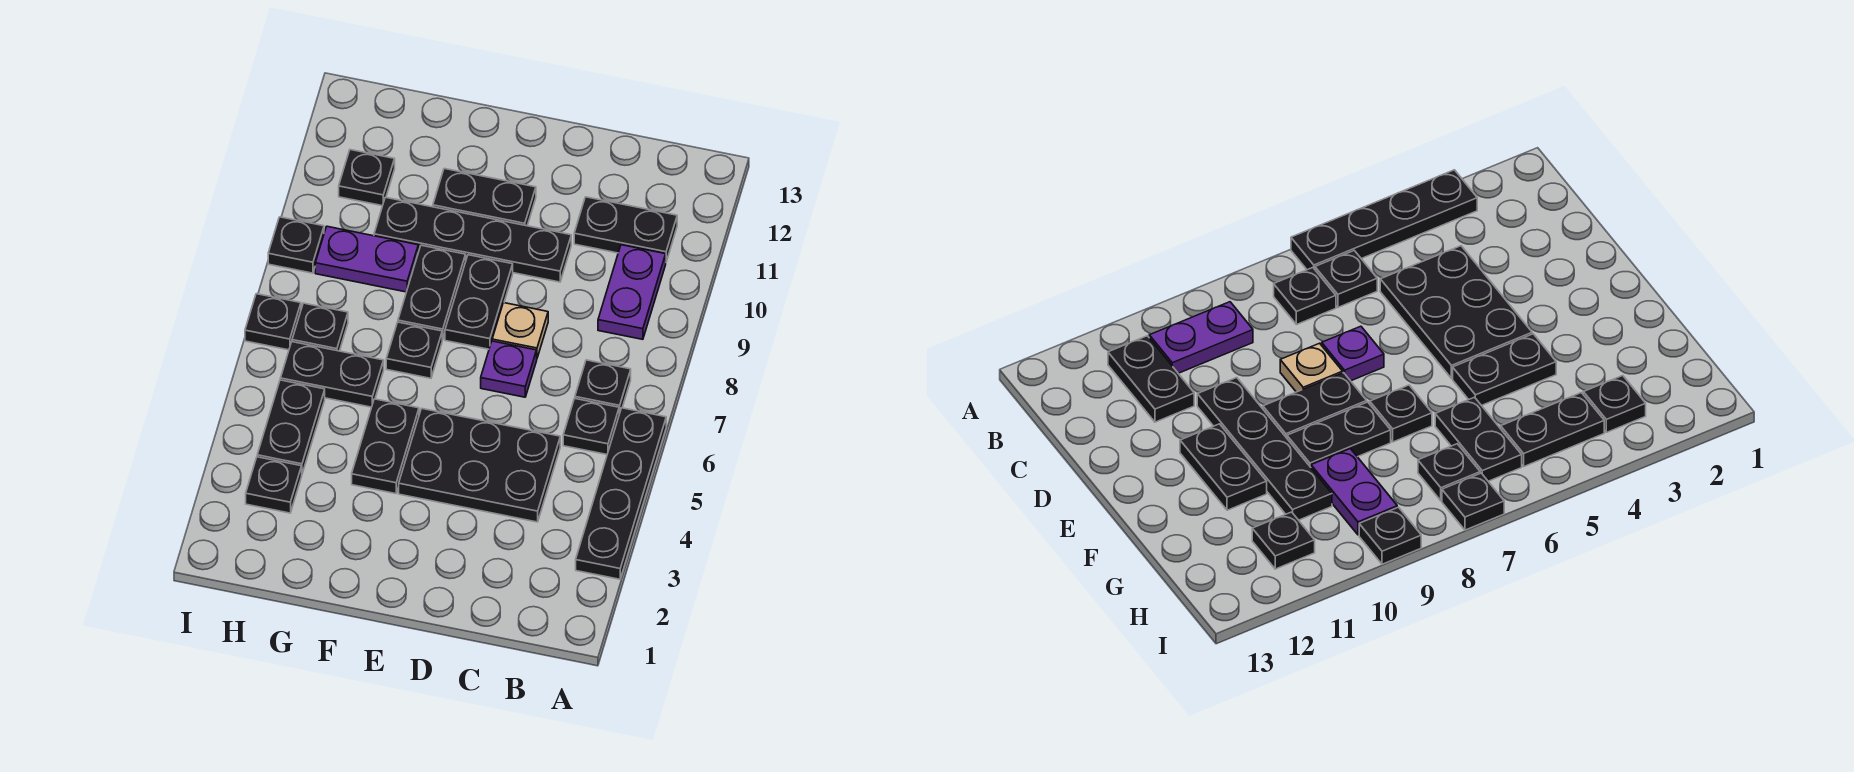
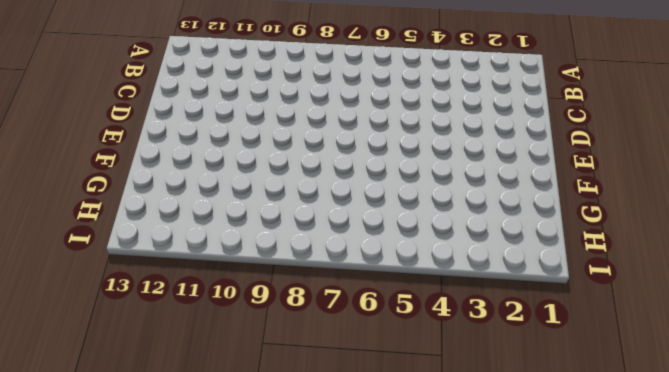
none -> black 1x4 plate [576,408,666,579]
none -> black 1x1 plate [563,399,619,454]
none -> black 1x1 plate [575,360,631,414]

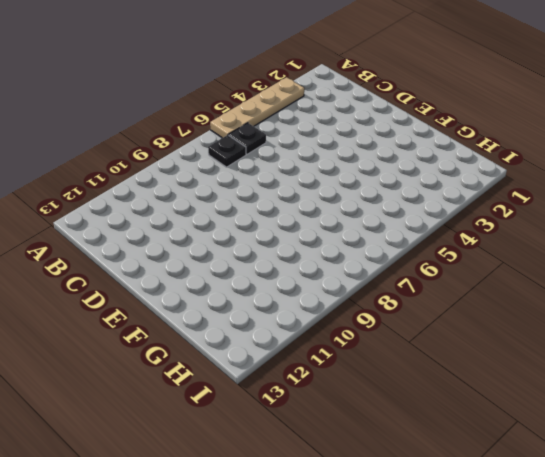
tan 1x4 plate [210,77,304,138] -> black 1x4 plate [576,408,666,579]
none -> purple 1x2 plate [598,245,666,339]
none -> black 1x2 plate [574,197,677,262]
none -> black 2x3 plate [399,409,560,522]

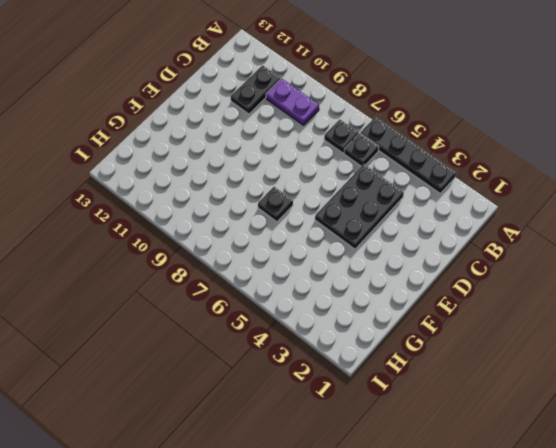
none -> purple 1x1 plate [481,341,537,397]
none -> tan 1x1 plate [492,303,548,358]
none -> black 1x4 plate [374,197,571,282]

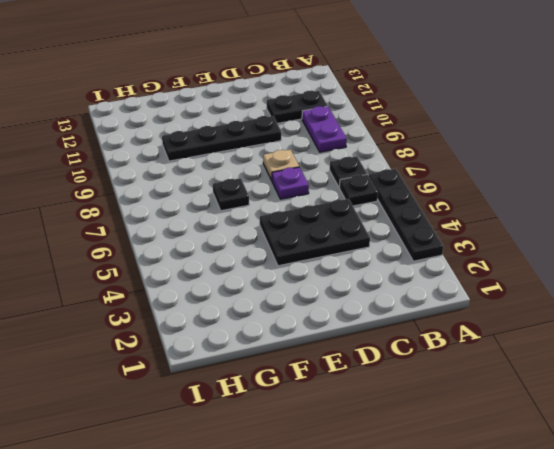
none -> black 1x2 plate [445,255,513,349]
none -> black 1x2 plate [433,169,536,226]
none -> black 1x2 plate [352,399,419,494]

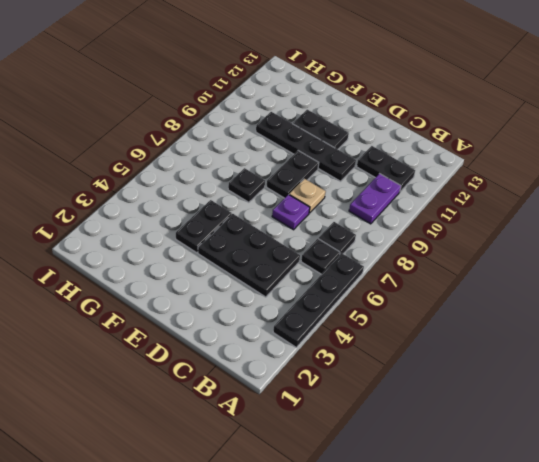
none -> black 1x2 plate [398,245,466,340]
none -> black 1x2 plate [280,342,384,407]
none -> purple 1x2 plate [315,226,418,292]

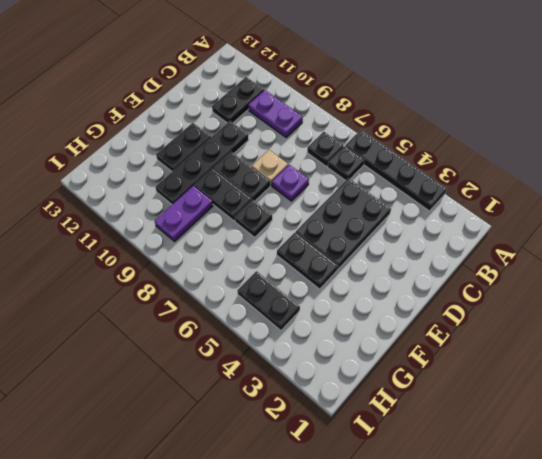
none -> black 1x2 plate [280,342,384,407]
none -> black 1x1 plate [246,457,302,513]
none -> black 1x1 plate [292,303,348,351]

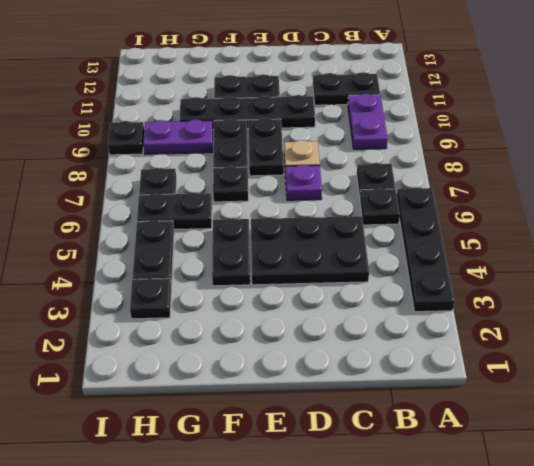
none -> black 1x1 plate [339,150,395,206]
none -> black 1x1 plate [245,294,301,350]

